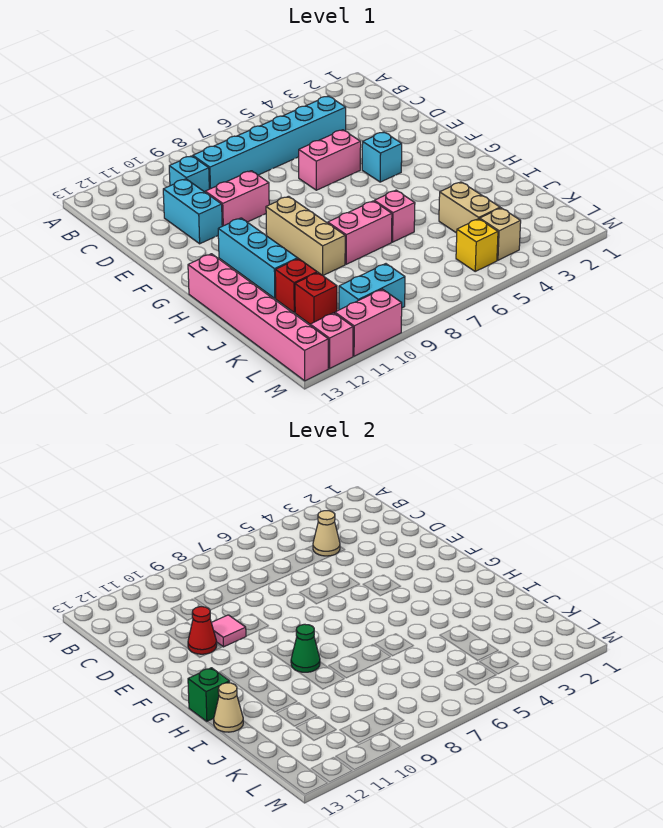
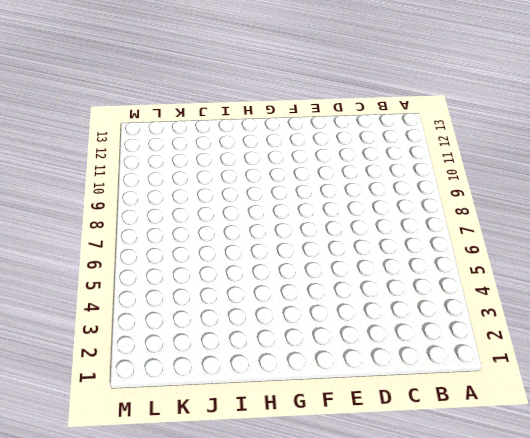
none -> cyan 1x6 brick [193,96,346,189]
none -> cyan 1x1 brick [169,156,209,192]
none -> cyan 1x2 brick [163,179,222,244]

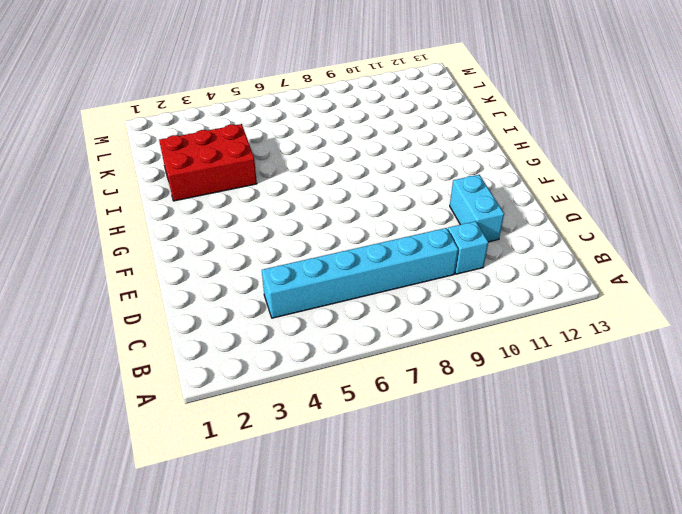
red 2x3 brick [159,124,257,201] -> tan 1x2 brick [439,182,500,233]
none -> pink 1x2 brick [299,130,361,190]
none -> pink 1x2 brick [205,171,269,226]
none -> cyan 1x1 brick [362,132,402,182]

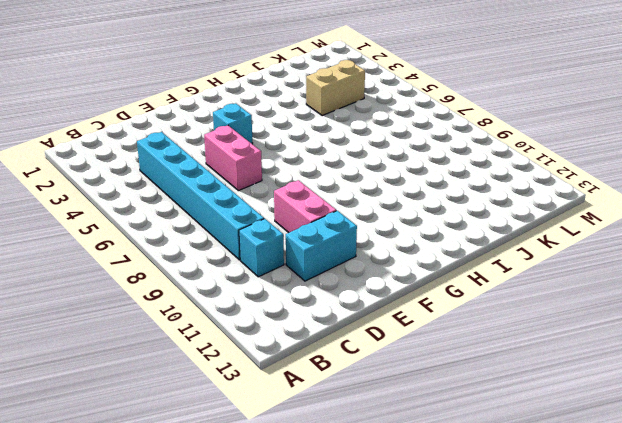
none -> tan 1x3 brick [266,196,345,275]
none -> cyan 1x3 brick [218,218,298,298]
none -> pink 1x6 brick [188,254,328,381]

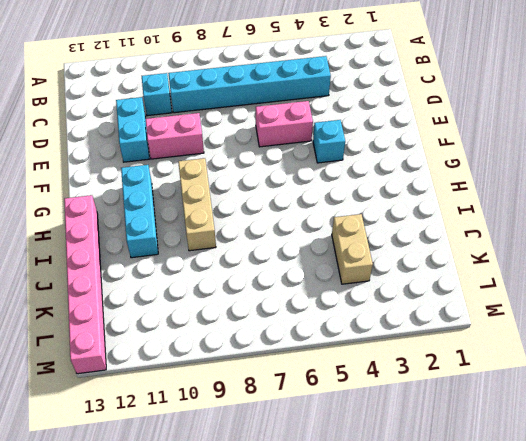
none -> pink 1x1 brick [374,190,415,242]
none -> pink 1x2 brick [328,201,392,264]
none -> red 1x1 brick [275,259,317,313]

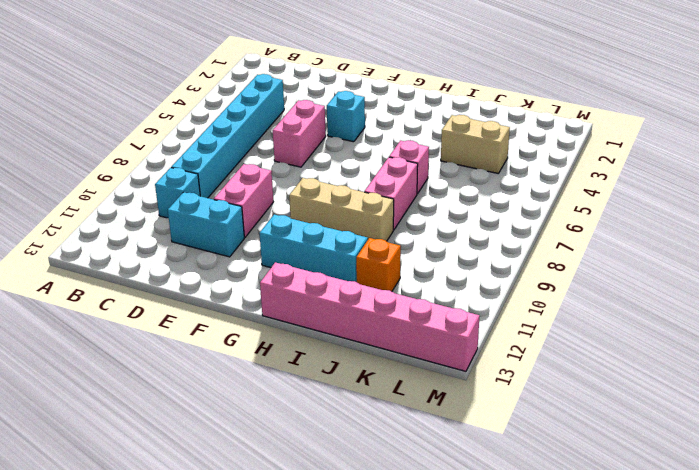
orange 1x1 brick [356,238,401,291] -> red 1x1 brick [275,259,317,313]
none -> red 1x1 brick [295,273,337,324]
none -> tan 1x1 brick [480,208,521,260]
none -> yellow 1x1 brick [456,219,498,271]

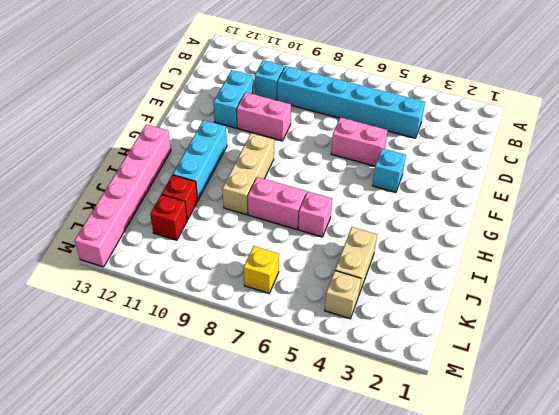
yellow 1x1 brick [244,246,279,293] -> yellow 1x1 brick moved to [456,219,498,271]
none -> cyan 1x2 brick [339,264,405,310]
none -> pink 1x2 brick [335,289,402,356]
none -> pink 1x1 brick [310,313,353,368]

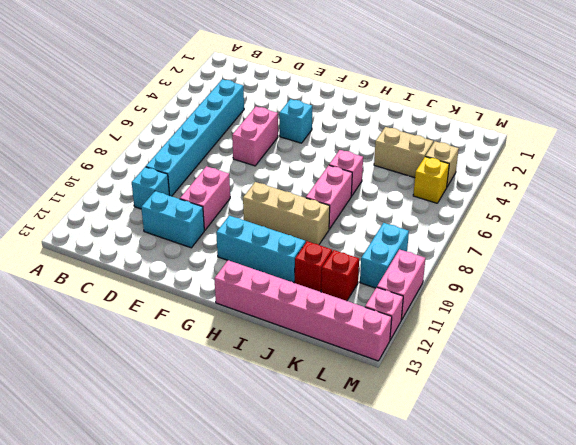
none -> tan 1x1 cone [313,511,340,556]
none -> pink 1x1 tile [211,615,246,647]
none -> red 1x1 cone [188,607,217,654]

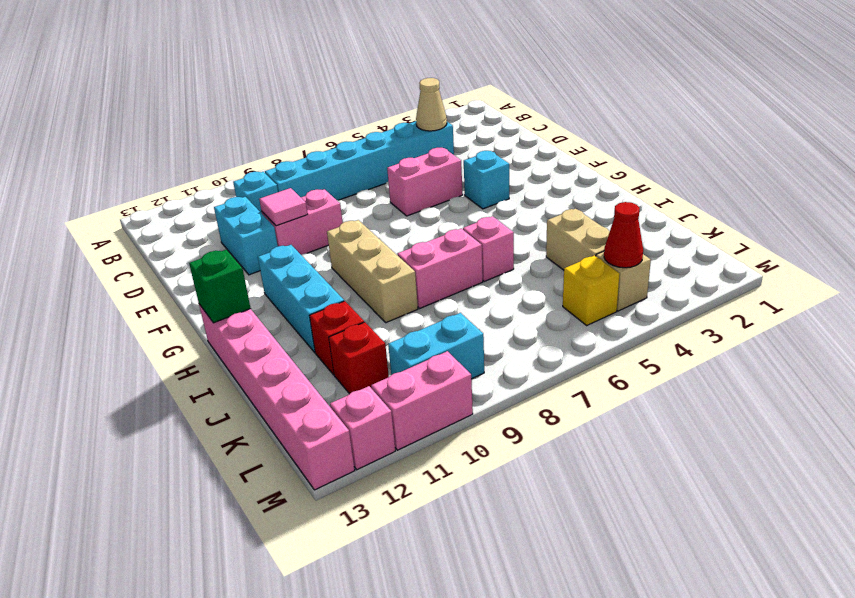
red 1x1 cone [604,202,643,268] -> red 1x1 cone moved to [188,607,217,654]
none -> green 1x1 cone [291,624,320,672]
none -> tan 1x1 cone [214,683,243,732]

